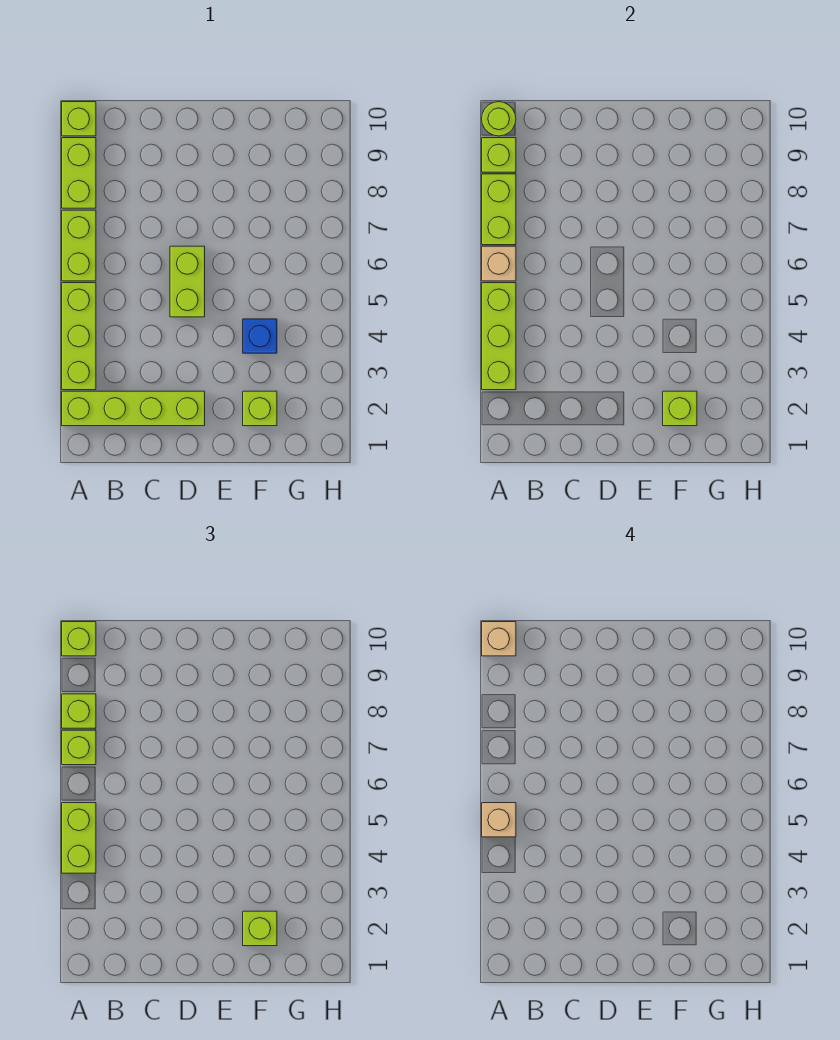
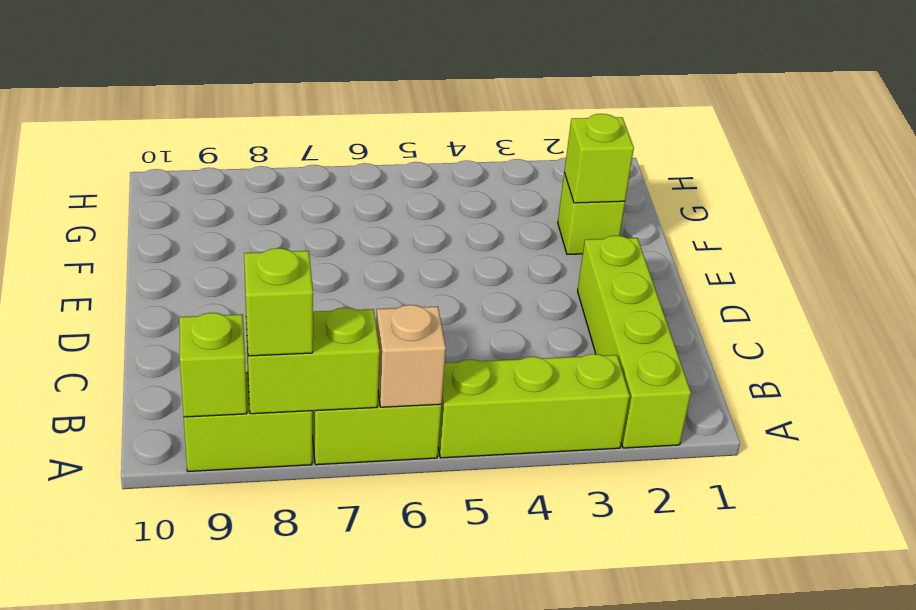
none -> lime 1x1 brick [62,102,96,136]
none -> lime 1x2 brick [170,246,205,317]
none -> blue 1x1 brick [243,319,277,353]

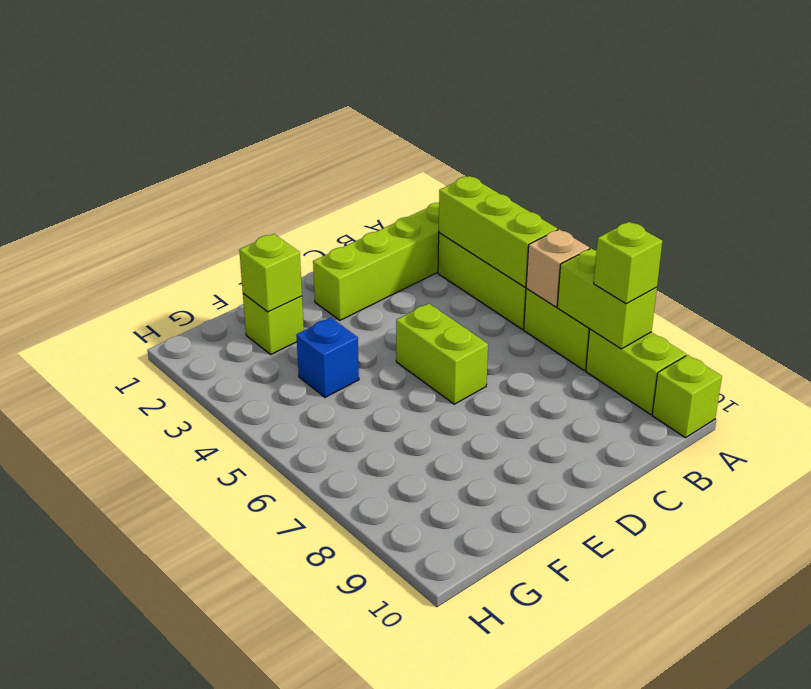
none -> lime 1x1 brick [482,138,516,172]
none -> lime 1x1 round brick [482,102,516,136]
none -> lime 1x2 brick [62,803,96,873]

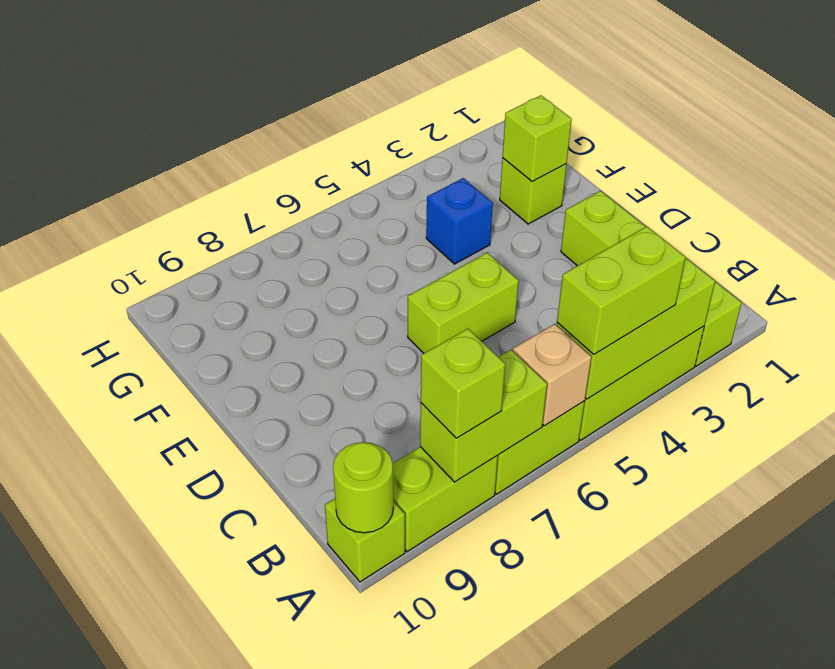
none -> lime 1x1 brick [482,138,516,172]
none -> lime 1x1 brick [62,730,96,765]
none -> lime 1x1 brick [62,622,96,656]

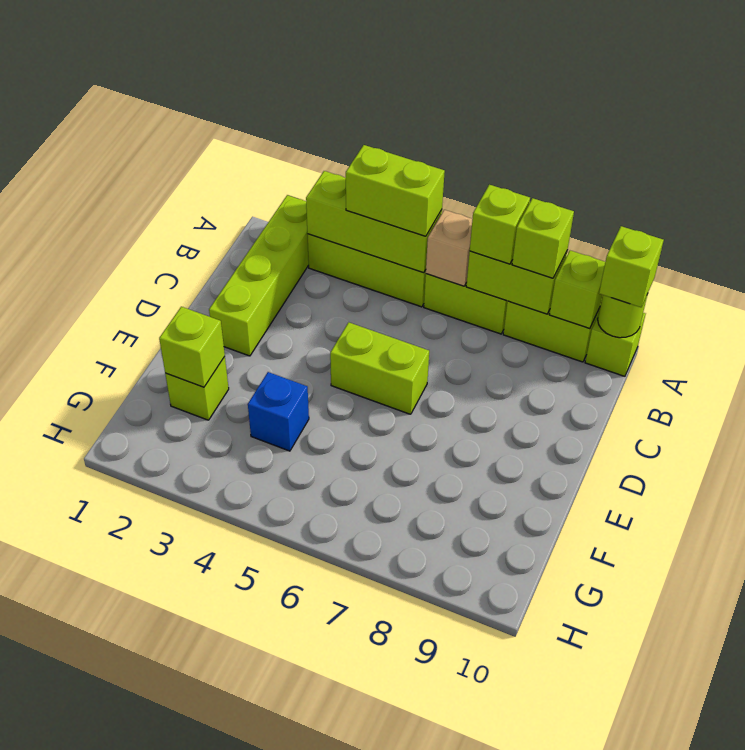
none -> lime 1x1 brick [243,911,277,946]
none -> tan 1x1 brick [482,803,516,837]
none -> tan 1x1 brick [482,622,516,656]

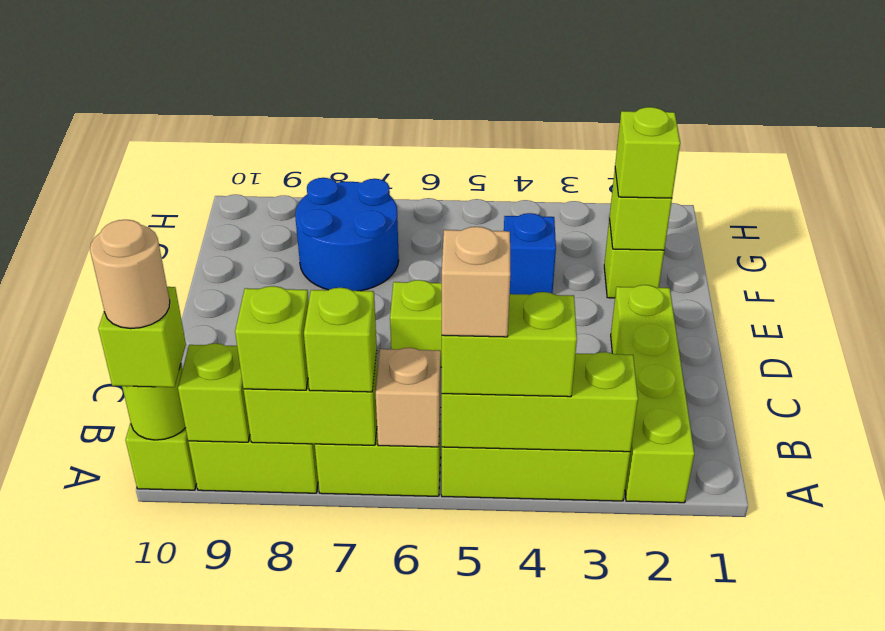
tan 1x1 round brick [90,220,170,329] -> tan 1x1 brick [482,622,516,656]
blue 2x2 round brick [295,178,399,291] -> none

